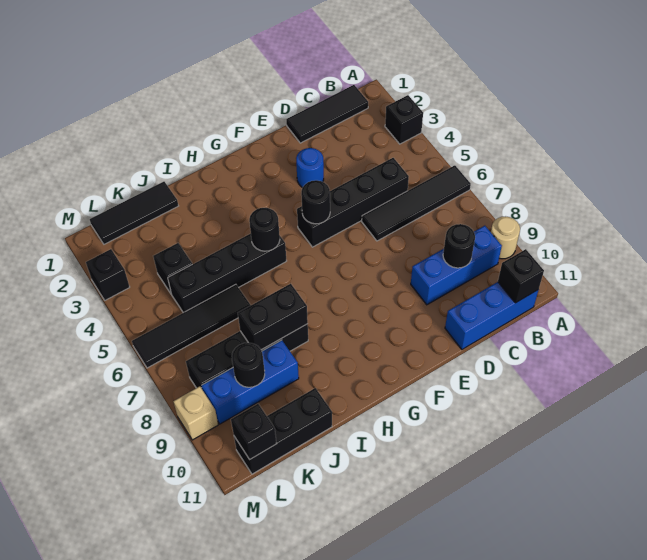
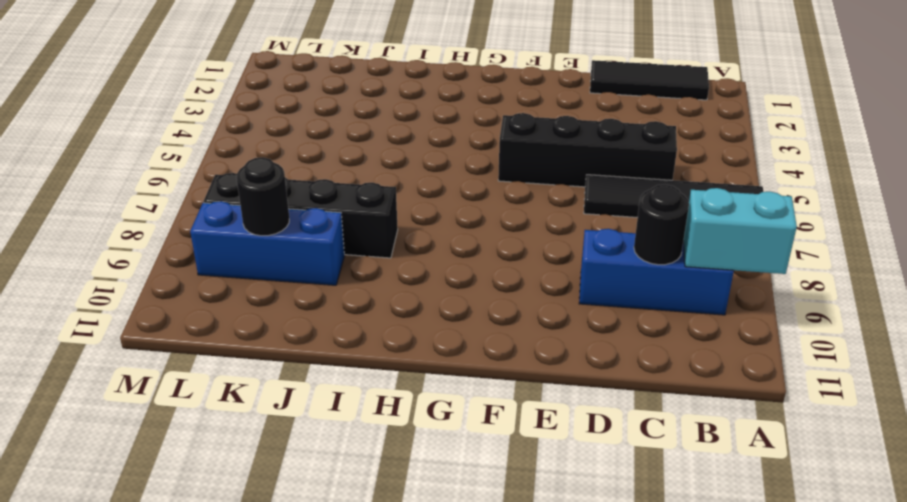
cyan 1x2 brick [684,188,797,274] -> none
none -> black 1x1 brick [385,95,423,144]
none -> tan 1x1 round brick [491,216,520,259]
none -> blue 1x3 brick [445,282,538,349]

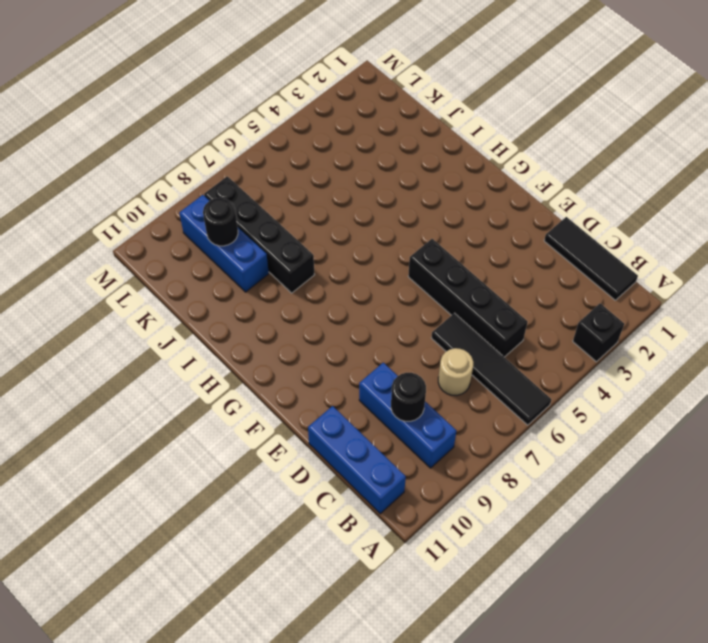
tan 1x1 round brick [438,348,473,395] -> tan 1x1 round brick moved to [491,216,520,259]
none -> blue 1x1 round brick [296,148,324,187]
none -> black 1x4 brick [168,234,287,313]
none -> black 1x3 tile [90,182,178,244]

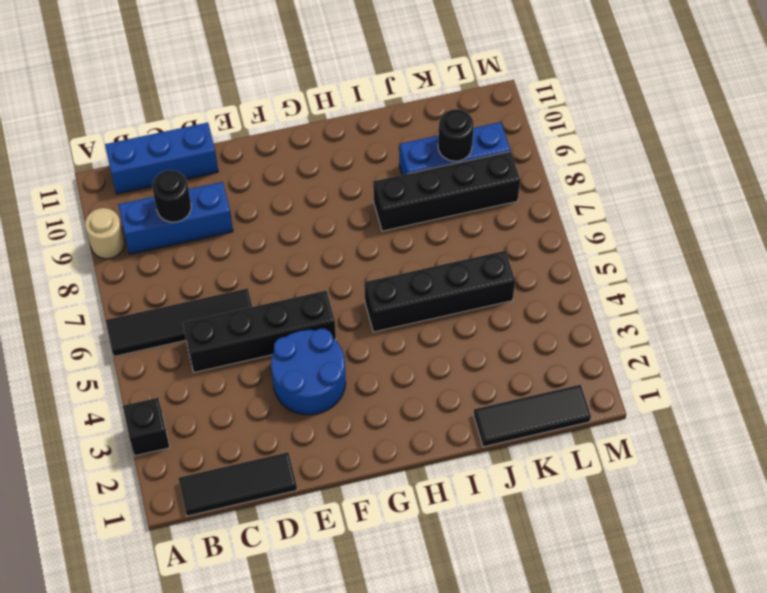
blue 2x2 round brick [271,329,346,415] -> blue 1x1 round brick [296,148,324,187]
none -> black 1x4 tile [132,284,251,368]
none -> black 1x3 brick [234,388,332,474]
none -> black 1x1 brick [153,243,192,293]

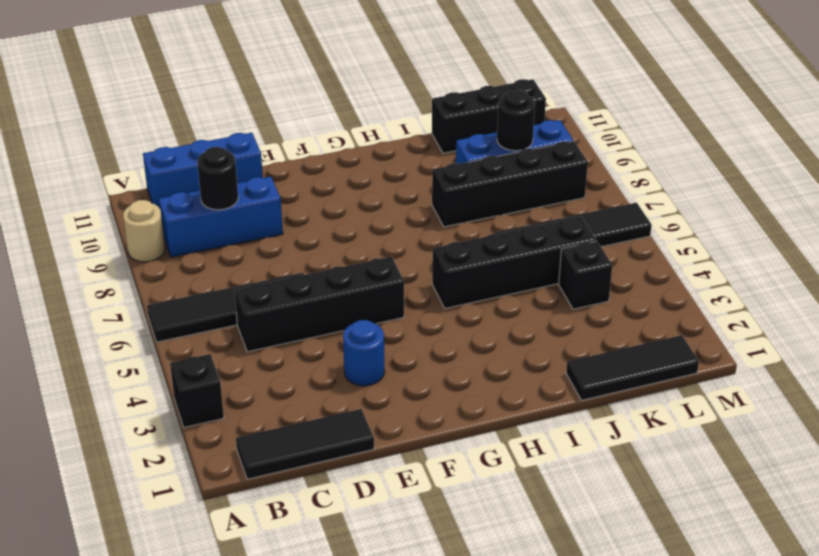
none -> black 1x1 brick [86,249,130,300]
none -> tan 1x1 brick [173,386,218,440]
none -> black 1x1 brick [498,249,544,303]

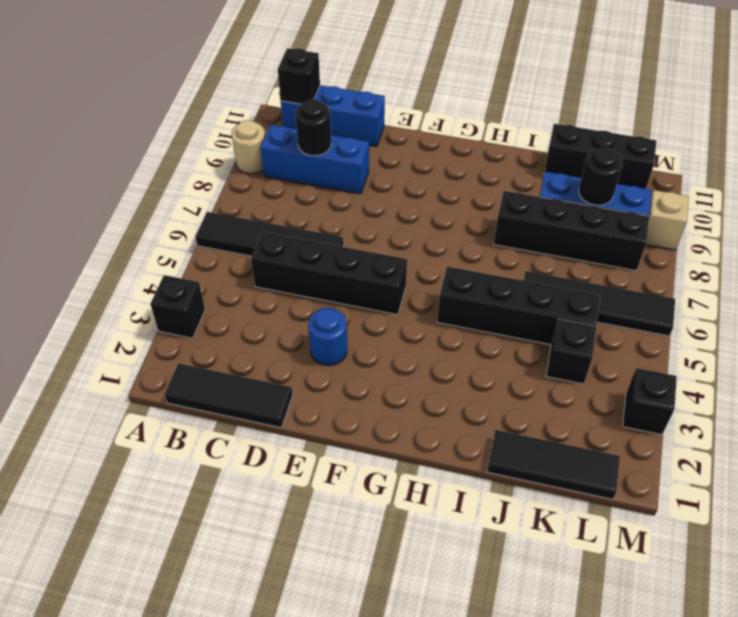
none -> black 1x1 round brick [301,180,330,224]
none -> black 1x1 round brick [249,208,280,251]
none -> black 1x2 brick [238,284,308,350]

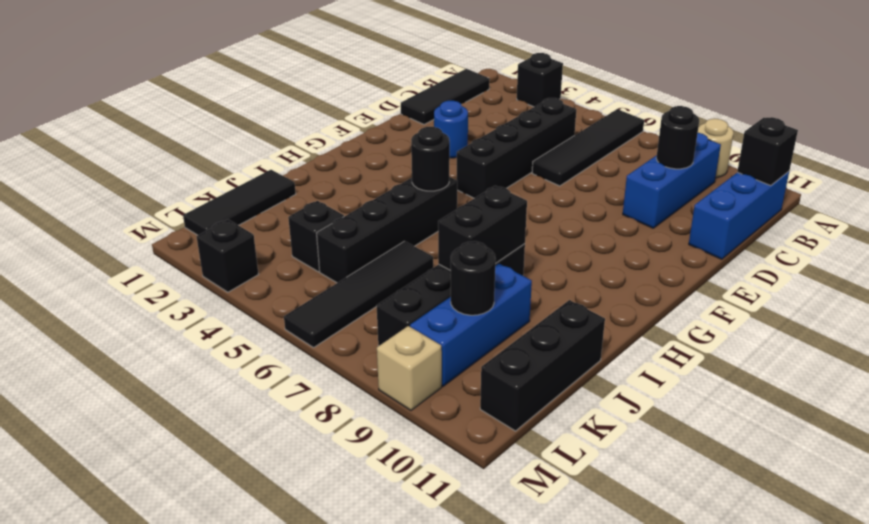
none -> black 1x1 round brick [301,180,330,224]
none -> black 1x1 brick [231,404,276,459]

